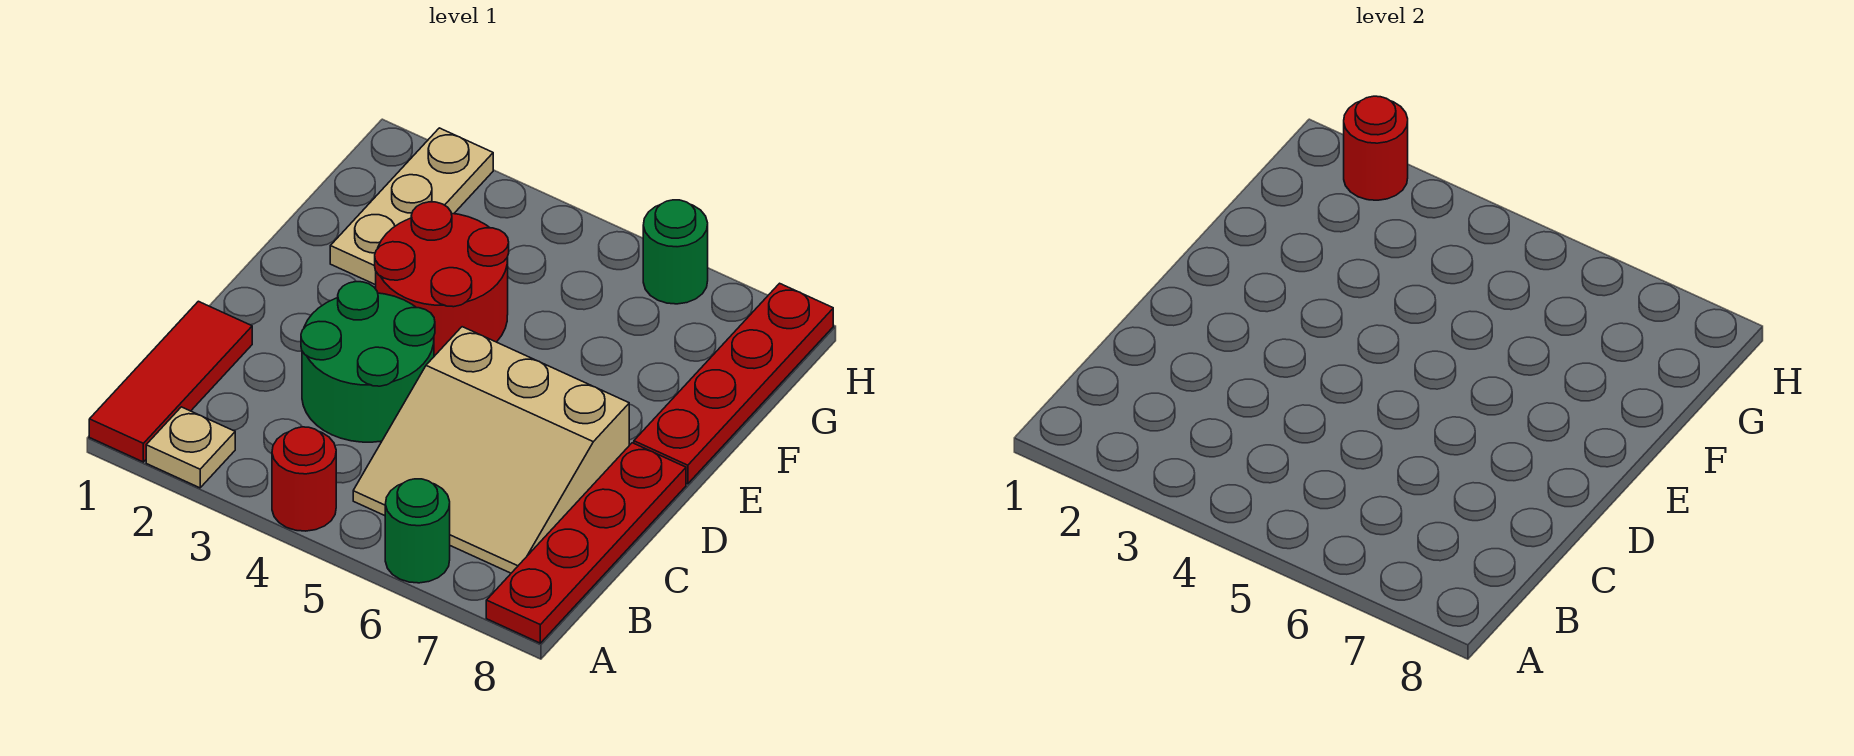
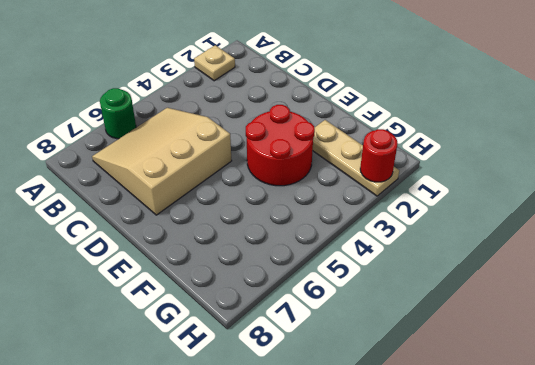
none -> red 1x3 tile [89,301,252,462]
none -> red 1x1 round brick [272,427,336,531]
none -> red 1x4 plate [486,443,686,643]

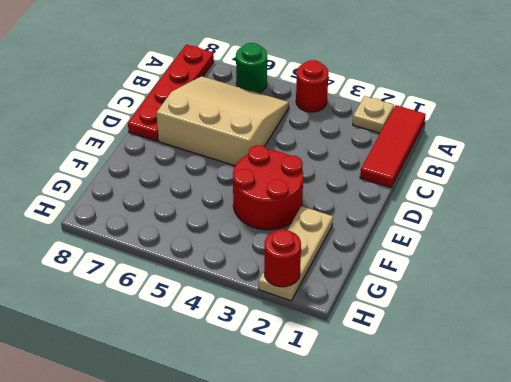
none -> green 2x2 round brick [301,282,435,442]
none -> red 1x4 plate [634,283,833,484]
none -> green 1x1 round brick [643,200,708,304]

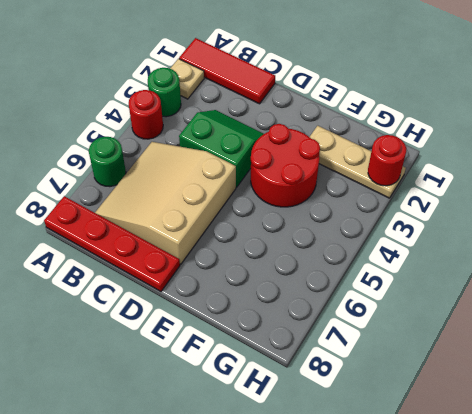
green 1x1 round brick [148,68,181,117] -> green 1x1 round brick moved to [643,200,708,304]
green 2x2 slope [179,110,263,187] -> green 2x2 round brick [301,282,435,442]
none -> red 1x4 plate [634,283,833,484]

